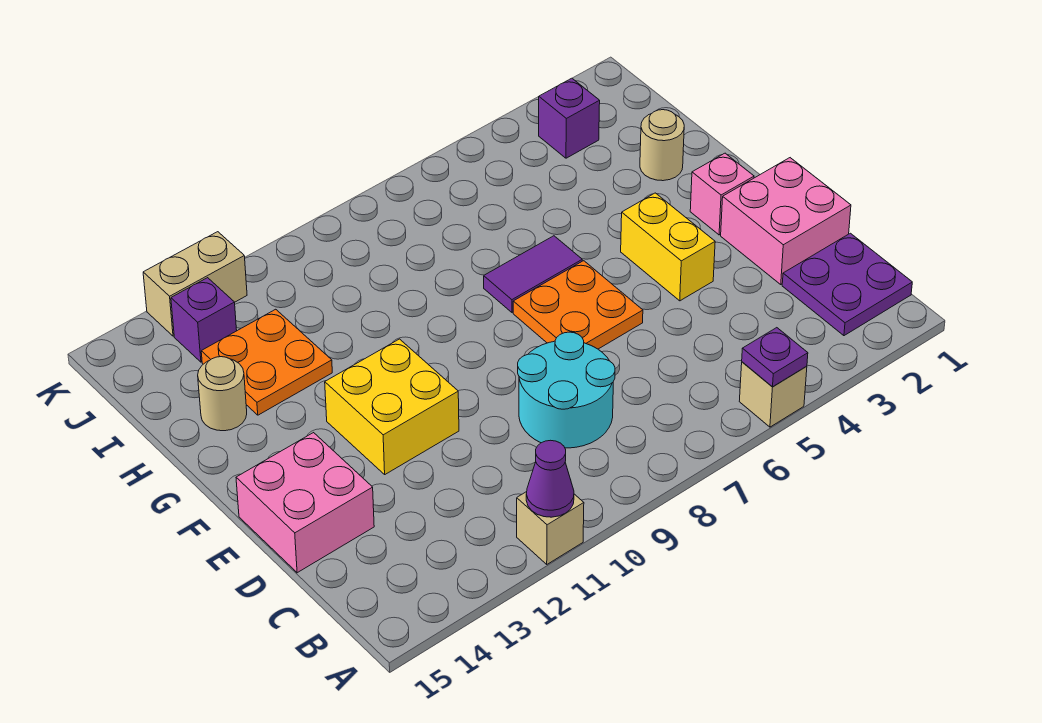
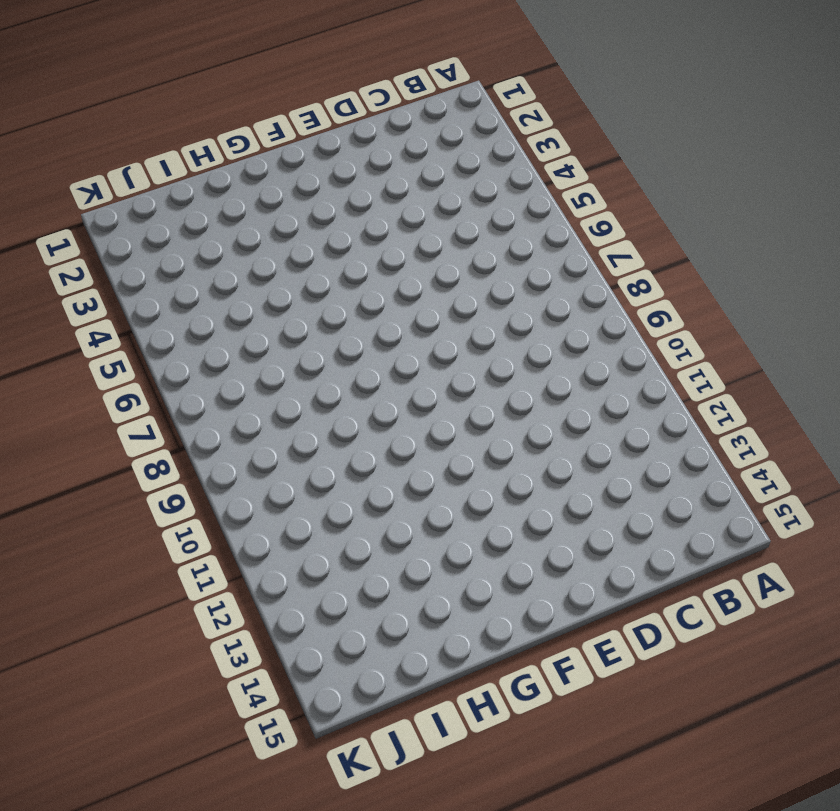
none -> tan 1x1 brick [739,362,807,427]
none -> tan 1x1 brick [517,492,584,564]
none -> purple 2x2 plate [782,233,912,336]

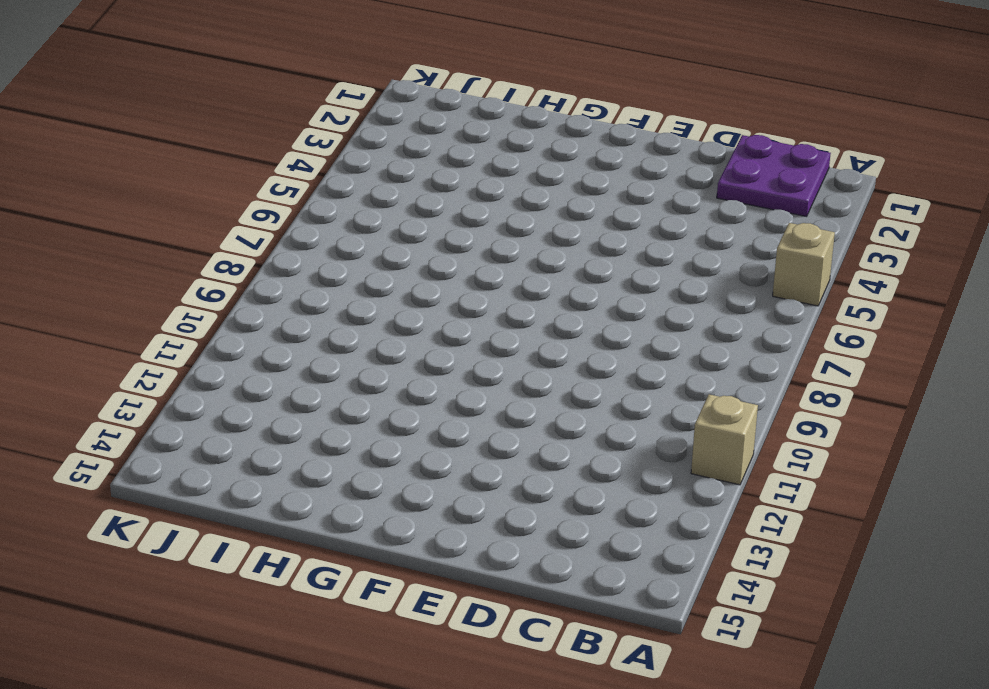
none -> cyan 2x2 round brick [518,332,615,448]
none -> pink 2x2 brick [721,158,851,284]
none -> pink 2x2 brick [236,433,374,573]

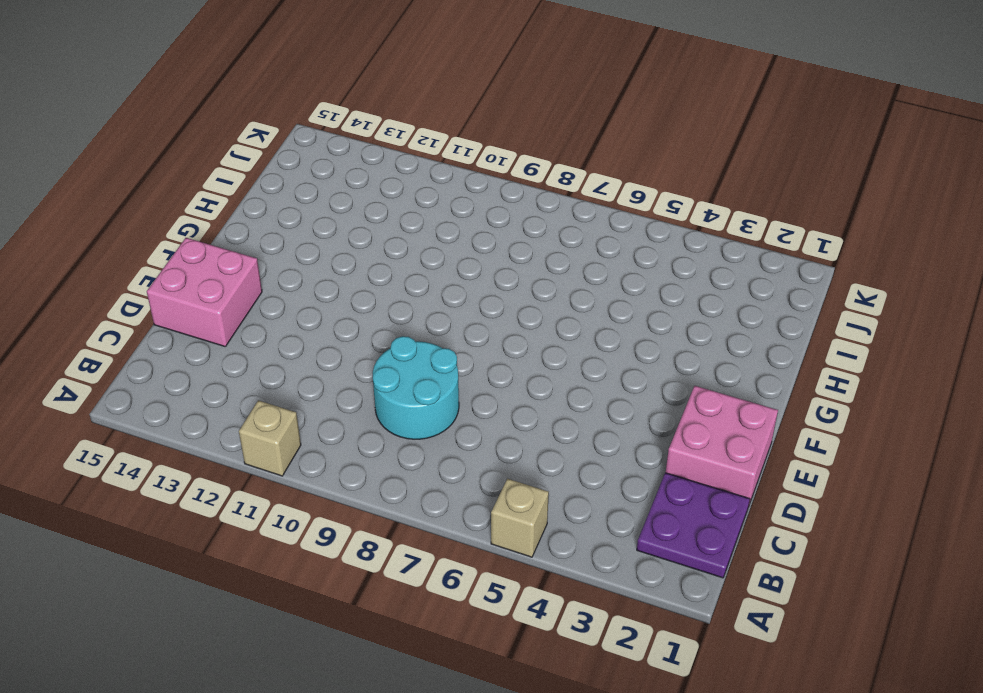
none -> yellow 1x2 brick [621,193,715,301]
none -> orange 2x2 plate [513,261,643,349]
none -> yellow 2x2 brick [325,339,459,474]

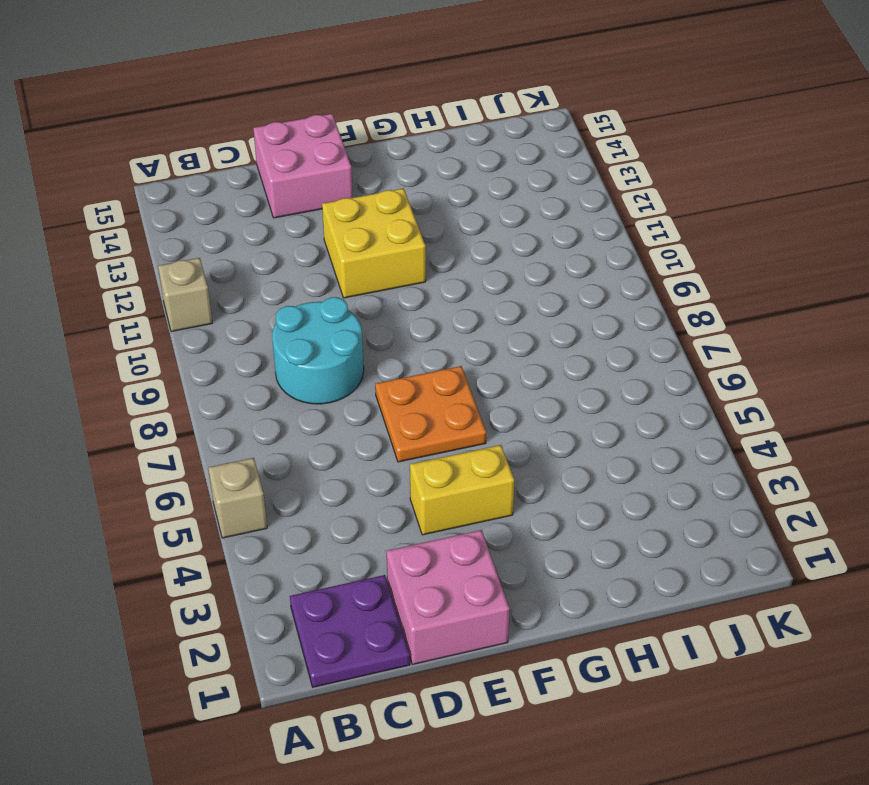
none -> pink 1x1 brick [690,153,754,235]
none -> purple 1x2 tile [484,236,582,312]
none -> tan 1x1 round brick [640,110,684,181]

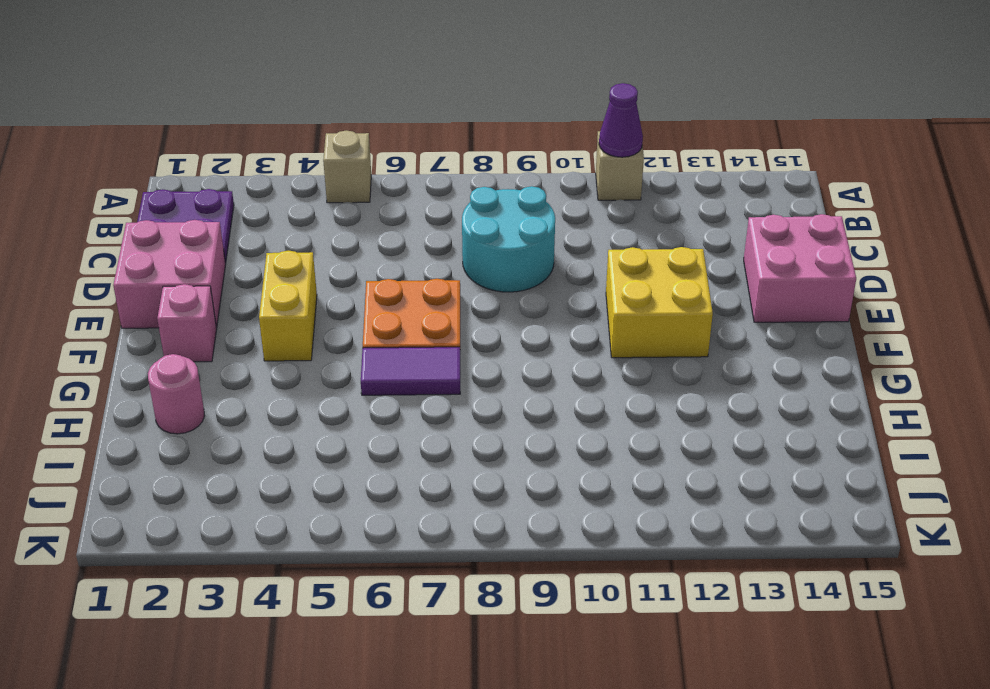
pink 1x1 round brick [148,354,204,434] -> tan 1x1 round brick [640,110,684,181]
none -> orange 2x2 plate [201,309,332,415]
none -> tan 1x1 round brick [198,357,247,431]
none -> purple 1x1 brick [539,78,600,158]

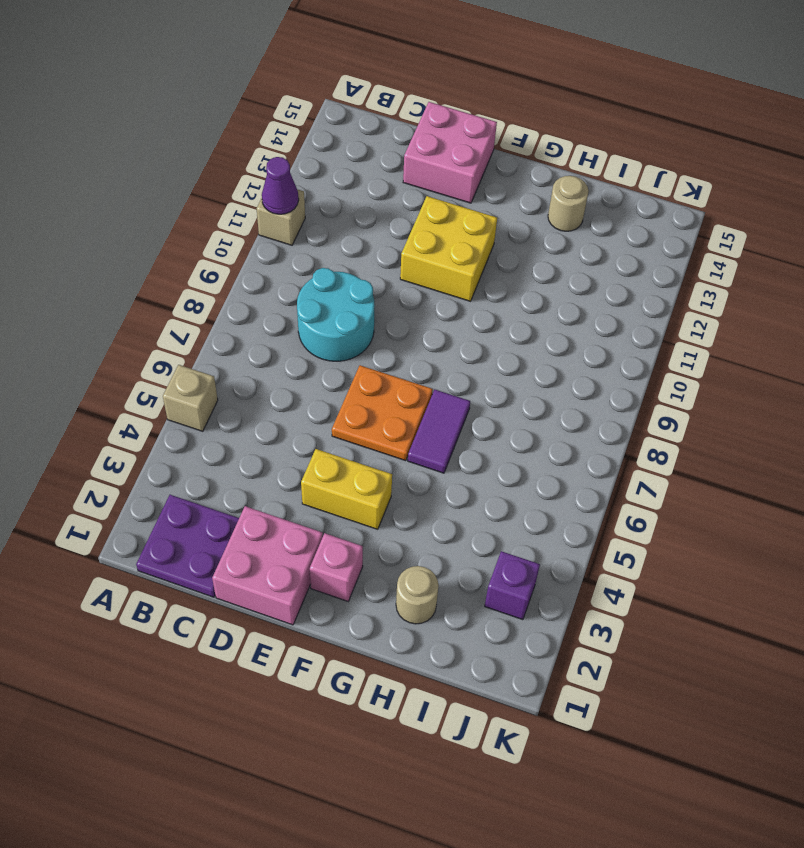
none -> orange 2x2 plate [201,309,332,415]
none -> purple 1x1 brick [171,278,237,362]
none -> tan 1x2 brick [143,232,247,336]

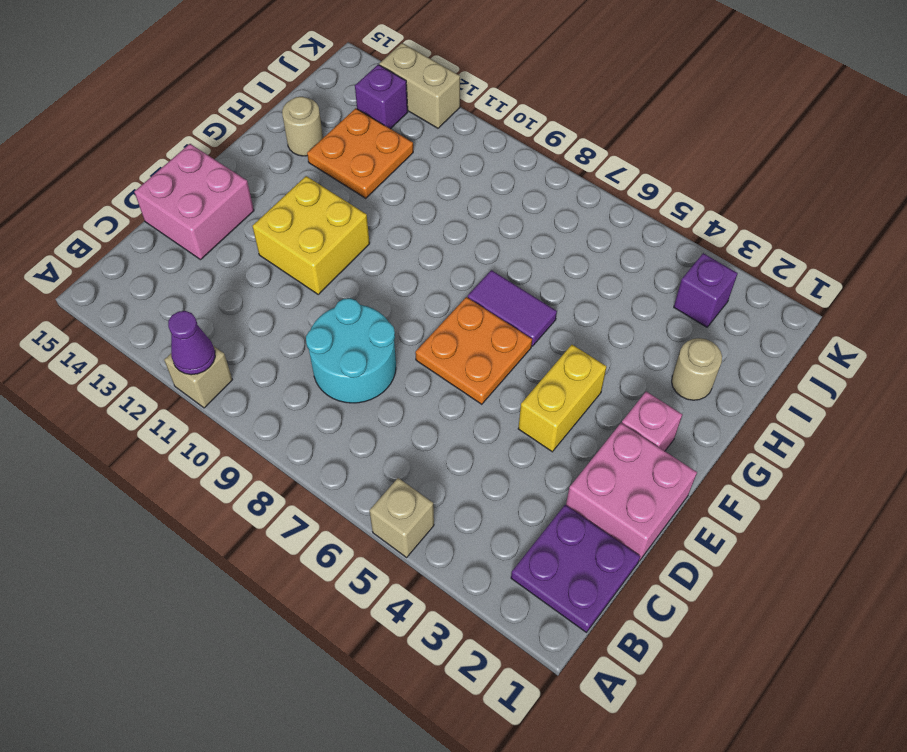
none -> purple 1x1 plate [742,328,808,387]

